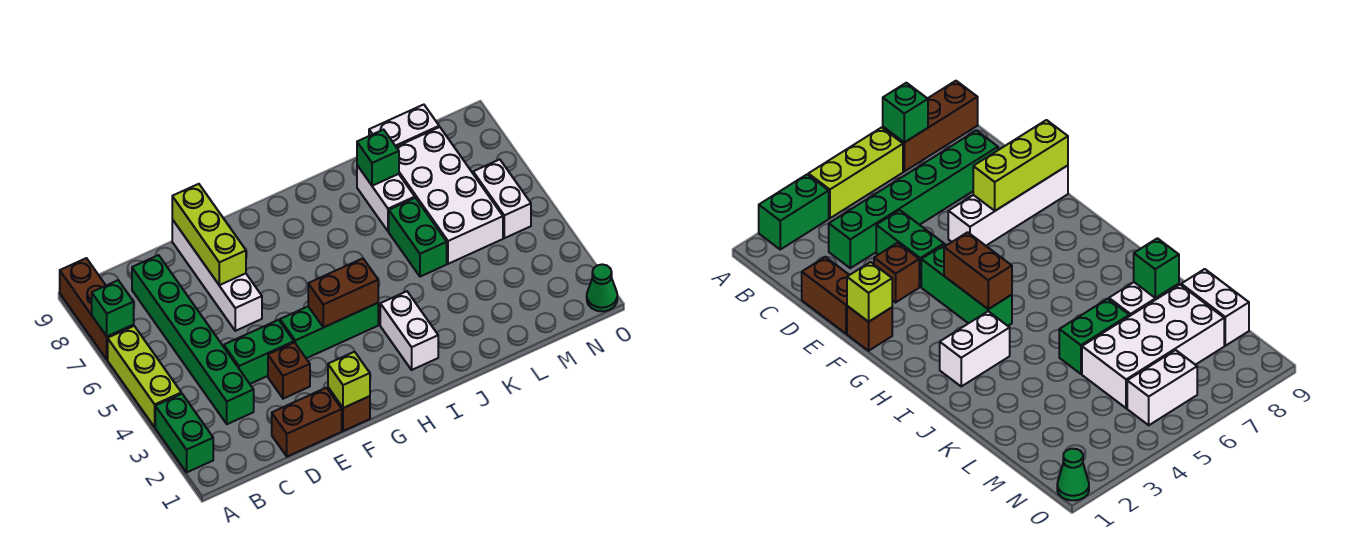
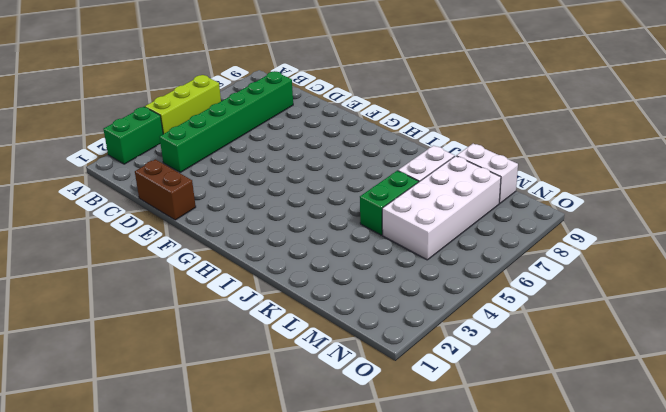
none -> brown 1x3 brick [60,258,134,359]
none -> green 1x2 brick [224,320,294,384]
none -> brown 1x1 brick [268,343,310,399]

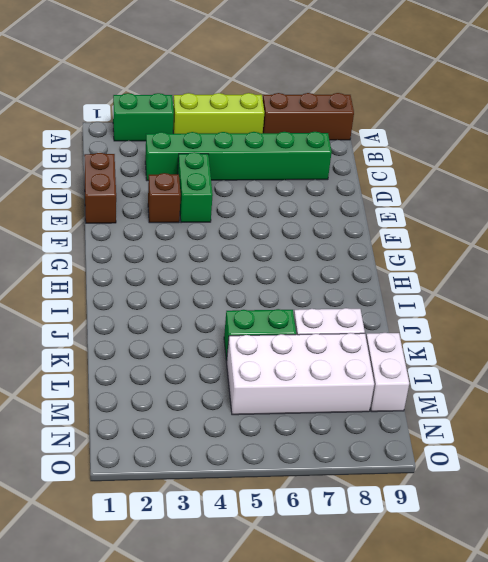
none -> white 1x4 brick [172,219,262,331]
none -> brown 1x1 brick [328,388,370,431]
none -> green 1x3 brick [280,303,378,358]

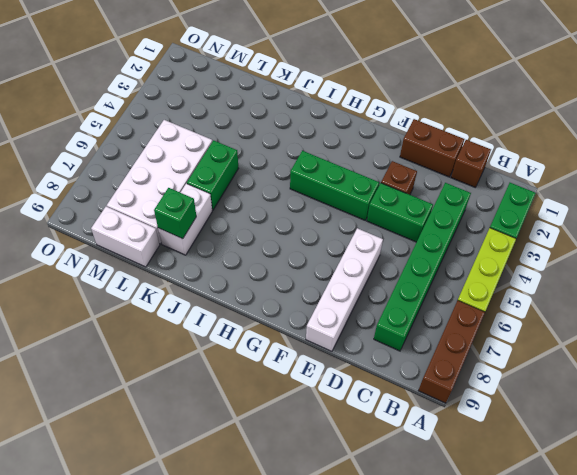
brown 1x1 brick [451,140,491,187] -> brown 1x1 brick moved to [328,388,370,431]
none -> white 1x2 brick [380,291,438,370]
none -> white 1x2 brick [473,159,531,238]
none -> green 1x1 cone [587,264,617,311]

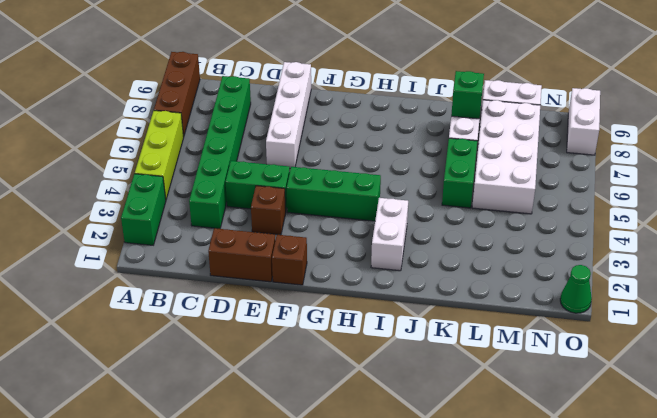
white 1x2 brick [567,88,600,155] -> white 1x2 brick moved to [473,159,531,238]
none -> green 1x1 brick [92,280,134,336]
none -> lime 1x3 brick [172,184,246,285]
none -> lime 1x1 brick [328,352,370,408]

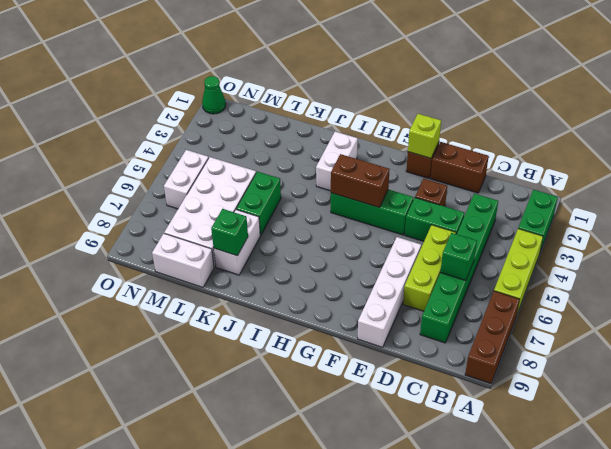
green 1x1 brick [440,233,477,281] -> green 1x1 brick moved to [92,280,134,336]
lime 1x3 brick [403,225,456,311] -> lime 1x3 brick moved to [172,184,246,285]

